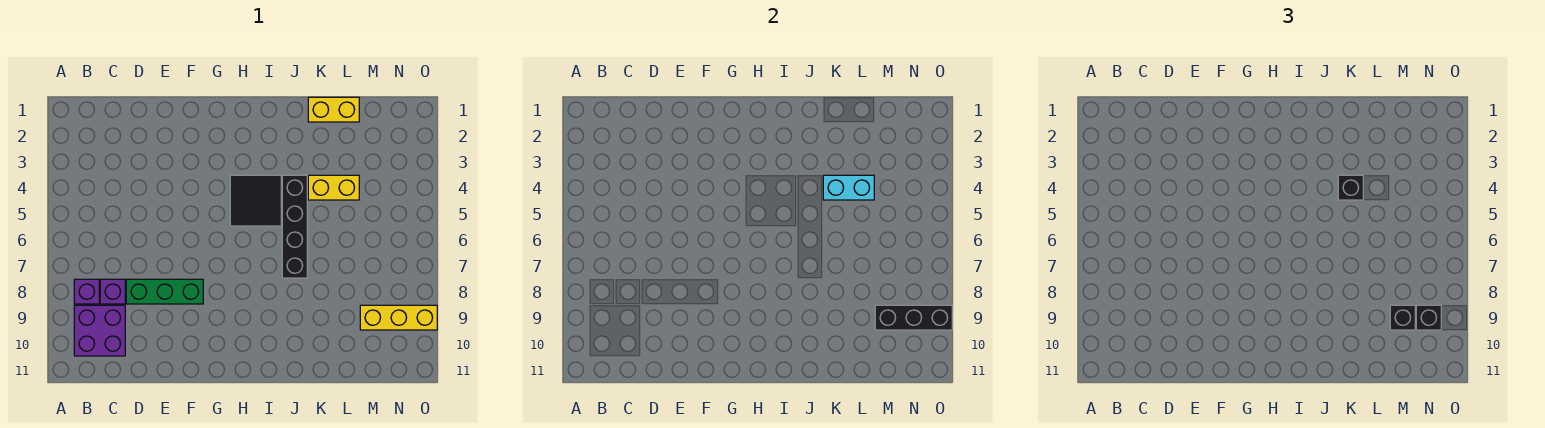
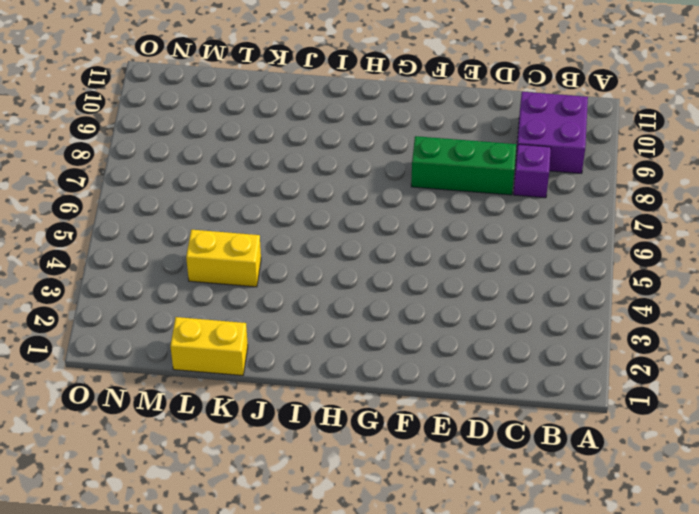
none -> purple 1x1 brick [74,279,99,304]
none -> black 2x2 tile [230,175,281,226]
none -> black 1x4 brick [282,175,307,278]

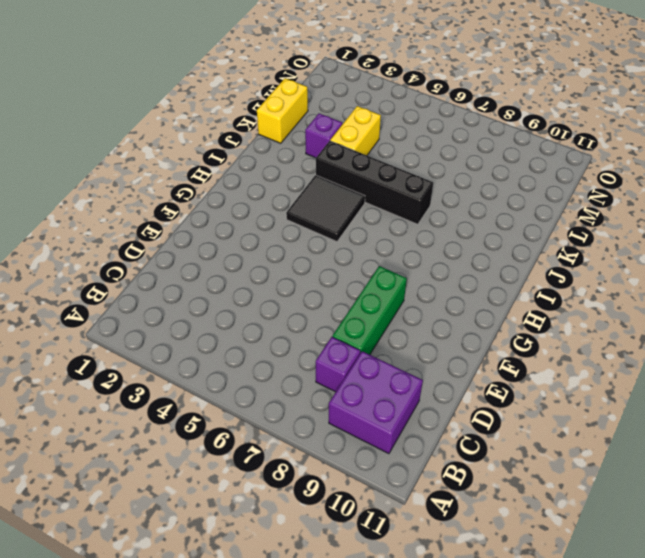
purple 1x1 brick [305,113,342,158] -> purple 1x1 brick moved to [74,279,99,304]
none -> yellow 1x3 brick [360,305,437,330]
none -> cyan 1x2 brick [823,175,874,200]
none -> black 1x3 brick [875,305,952,330]

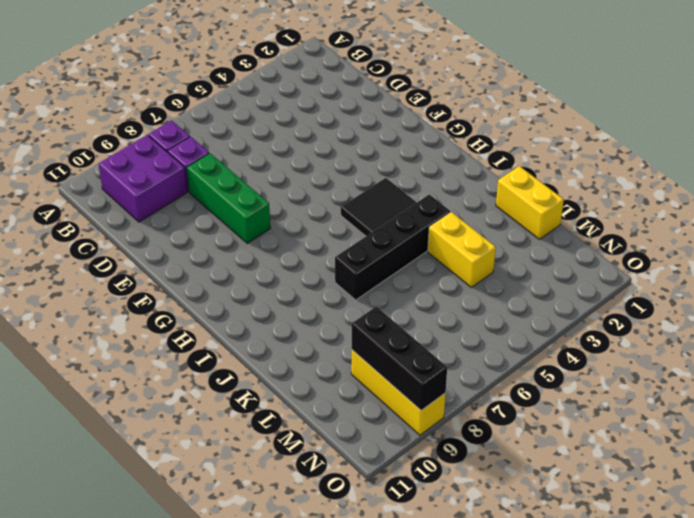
none -> cyan 1x2 brick [823,175,874,200]
none -> black 1x1 brick [1338,175,1363,200]
none -> black 1x1 brick [1390,305,1415,330]

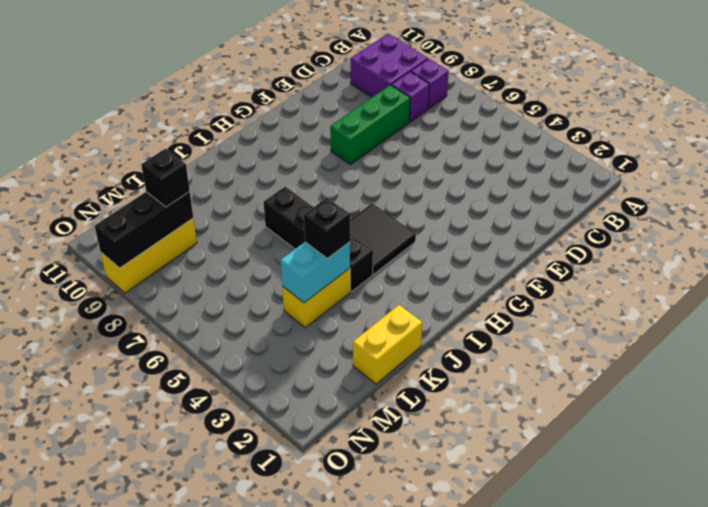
none -> black 1x1 brick [1416,305,1441,330]

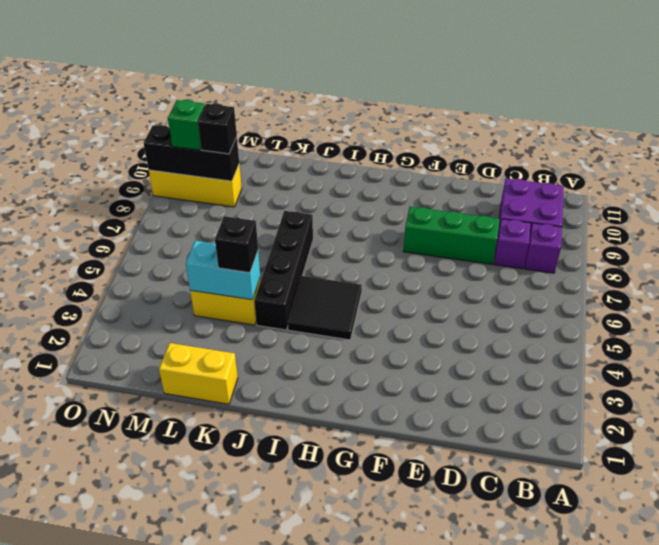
green 1x1 brick [168,100,205,150] -> black 1x1 brick [1416,305,1441,330]

